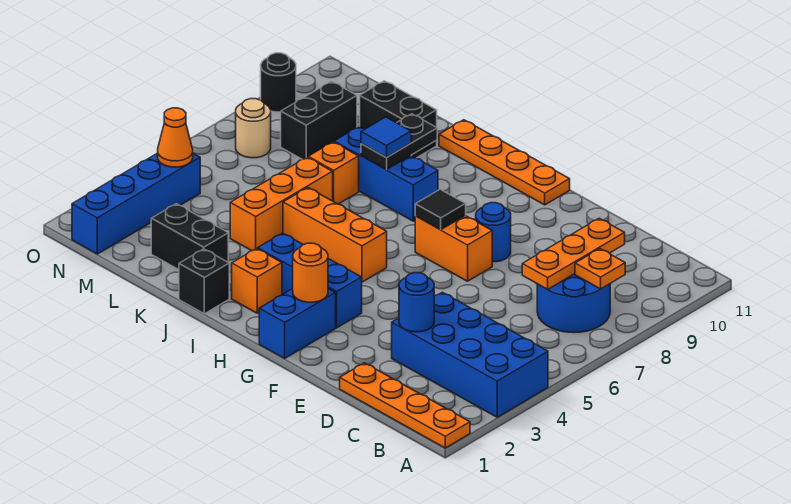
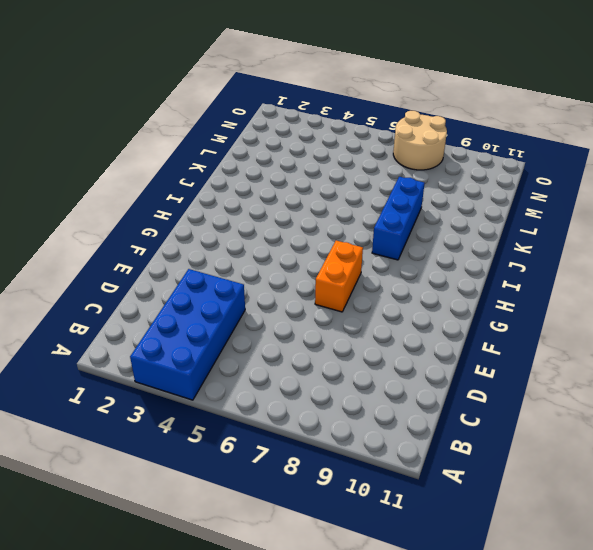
tan 2x2 round brick [393,111,447,170] -> tan 1x1 round brick [236,99,271,158]
none -> orange 1x4 plate [340,363,470,448]
none -> blue 2x2 round brick [537,274,610,333]
none -> blue 1x1 round brick [476,203,511,262]

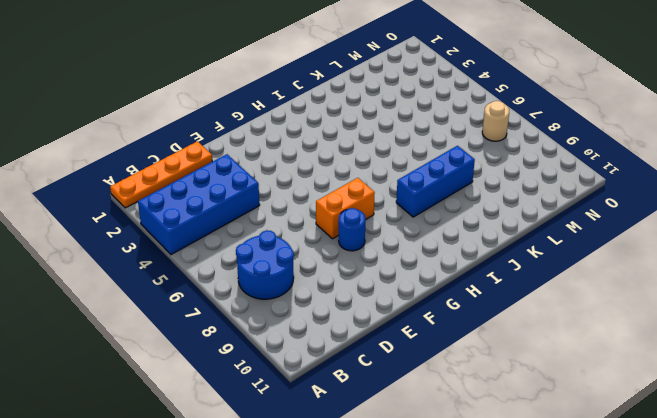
none -> blue 1x2 brick [259,289,336,358]
none -> blue 1x3 brick [258,233,362,328]
none -> orange 1x4 plate [439,120,570,205]

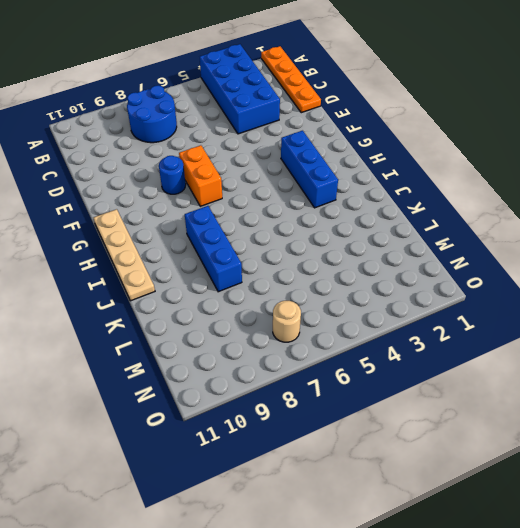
tan 1x4 plate [94,209,155,301] -> orange 1x4 plate [439,120,570,205]
none -> blue 1x2 brick [259,289,336,358]
none -> orange 1x3 brick [283,188,387,282]
none -> orange 1x1 brick [232,249,282,313]

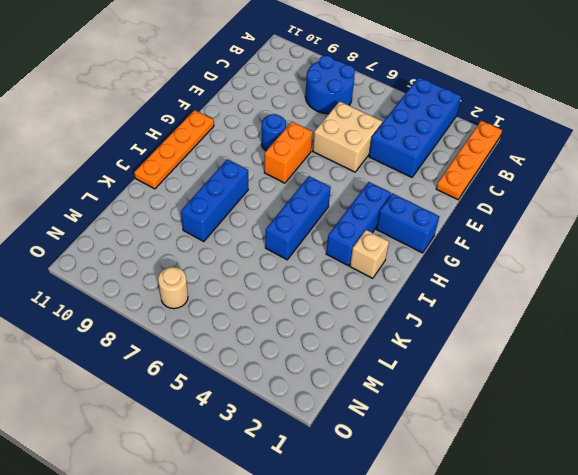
tan 2x2 brick [313,101,382,172] -> none
blue 1x3 brick [265,176,331,260] -> orange 1x3 brick [283,188,387,282]
tan 1x1 brick [350,230,389,278] -> orange 1x1 brick [232,249,282,313]
none -> black 1x1 brick [179,249,229,314]
none -> black 1x2 brick [151,204,228,270]
none -> orange 1x3 brick [230,157,333,251]

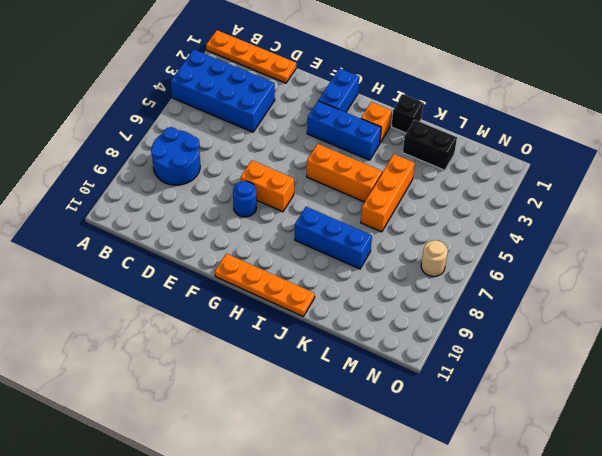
none -> orange 1x1 brick [308,142,359,204]
none -> black 1x2 brick [360,81,437,158]
none -> black 1x2 brick [281,81,357,159]

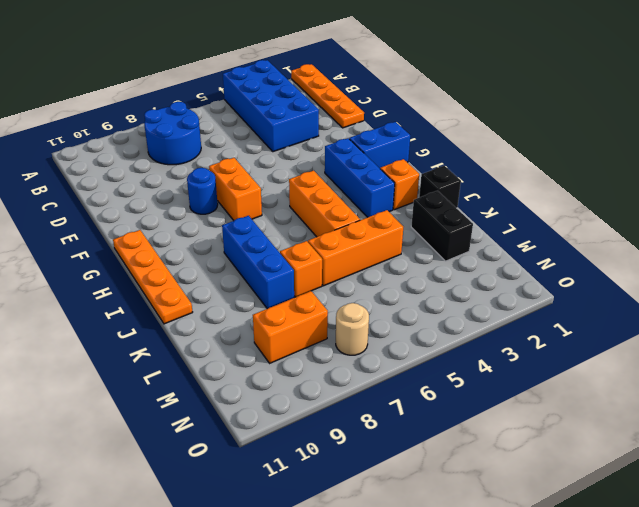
orange 1x2 brick [253,291,328,363] -> black 1x2 brick [281,81,357,159]
none -> black 1x2 brick [360,81,437,158]
none -> blue 1x4 brick [72,153,200,254]
none -> black 1x1 round brick [261,53,296,112]

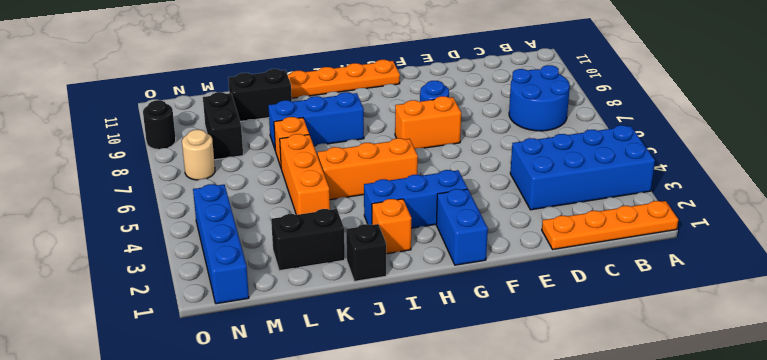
none -> orange 1x1 plate [575,249,625,289]
none -> orange 1x3 plate [522,218,625,289]
none -> blue 1x1 round brick [399,273,434,332]

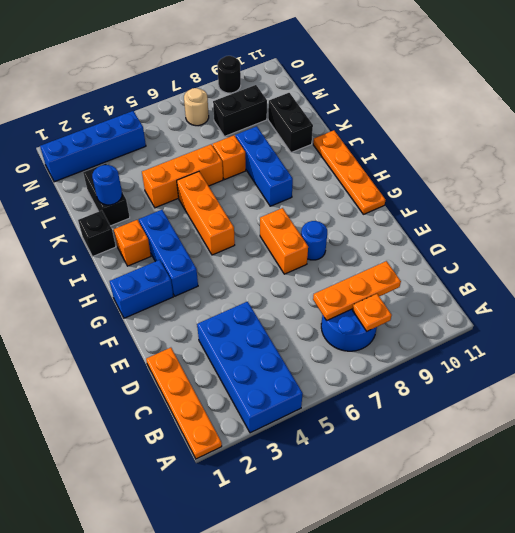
blue 1x1 round brick [92,165,122,205] -> blue 1x1 round brick moved to [399,273,434,332]
none -> orange 1x1 round brick [293,243,328,302]
none -> black 1x1 tile [415,189,466,230]
none -> black 1x2 plate [361,114,437,170]

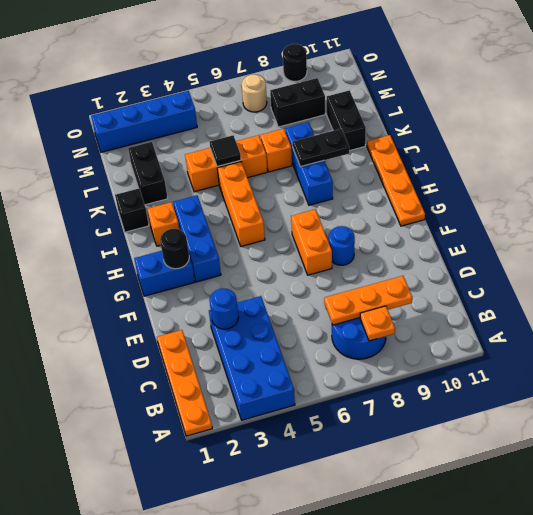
black 1x1 round brick [160,229,189,269] -> orange 1x1 round brick [293,243,328,302]
black 1x1 tile [210,135,241,167] -> black 1x1 tile moved to [415,189,466,230]
none -> orange 1x1 cone [158,108,193,167]
none -> blue 1x1 tile [361,117,411,158]

